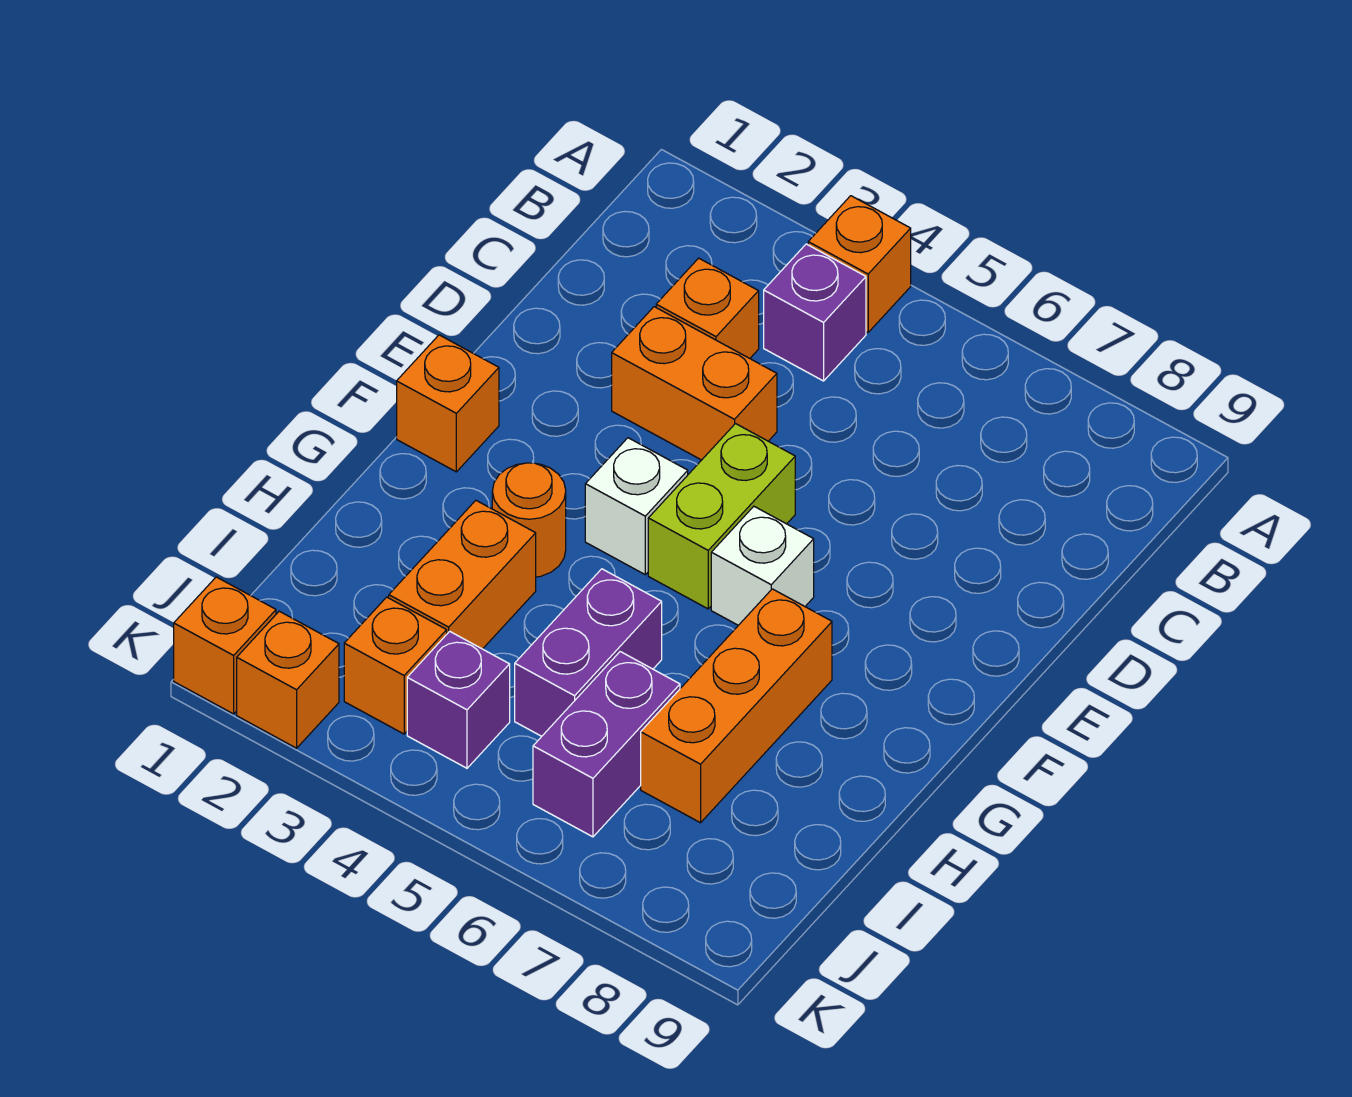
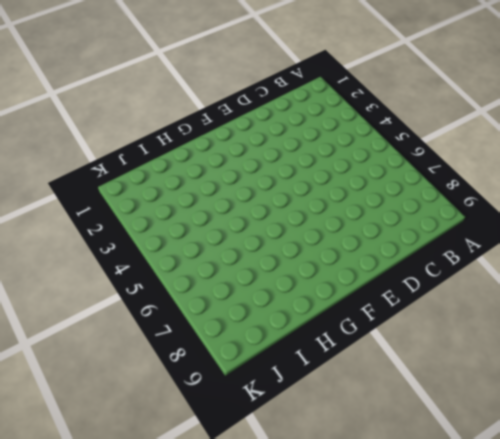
none -> orange 1x1 brick [808,196,911,332]
none -> purple 1x1 brick [764,244,866,381]
none -> orange 1x1 brick [656,258,759,358]

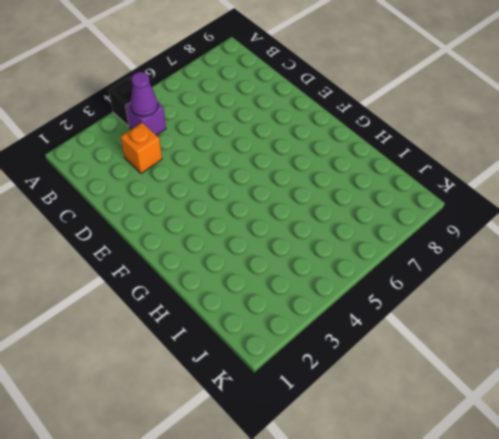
black 1x1 brick [109,77,133,126] -> orange 1x1 brick [808,196,911,332]
purple 1x1 cone [130,72,158,116] -> none
none -> orange 1x2 brick [612,307,777,460]
none -> lime 1x2 brick [648,424,795,609]
none -> orange 1x1 brick [397,335,499,472]

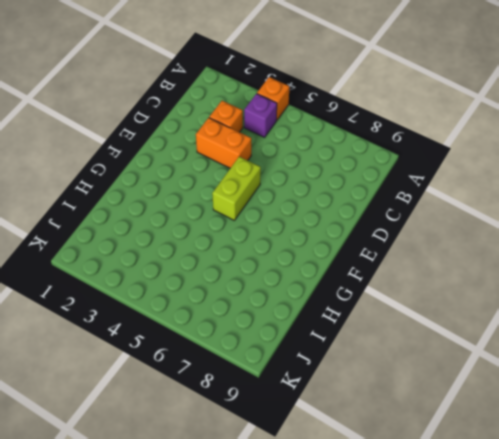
none -> orange 1x1 brick [397,335,499,472]
none -> white 1x1 brick [585,438,688,574]
none -> white 1x1 brick [711,506,814,625]

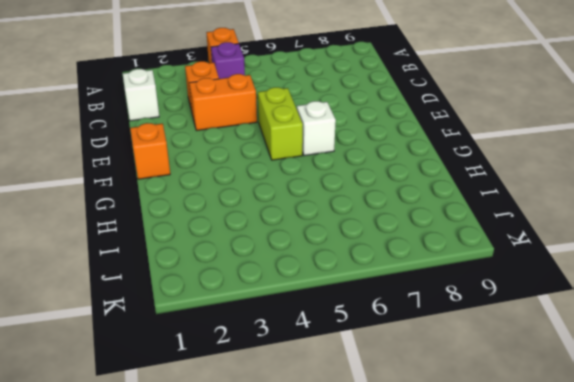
white 1x1 brick [123,69,159,121] -> white 1x1 brick moved to [585,438,688,574]
none -> orange 1x1 round brick [492,463,566,577]
none -> orange 1x3 brick [641,589,832,823]
none -> orange 1x2 brick [389,500,536,649]

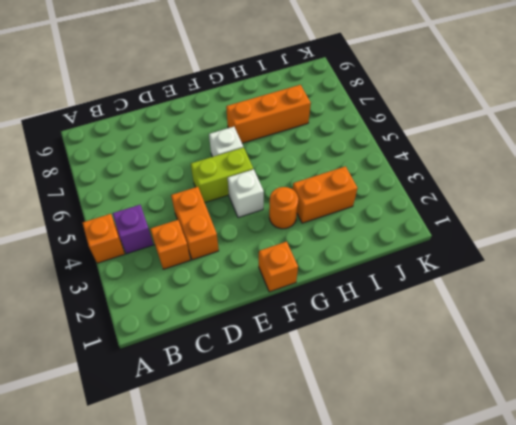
none -> purple 1x2 brick [515,569,662,736]
none -> purple 1x2 brick [533,652,680,837]
none -> orange 1x1 brick [344,597,447,734]

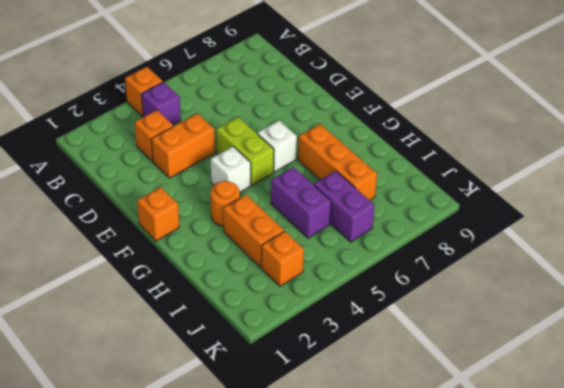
none -> purple 1x1 brick [407,631,510,768]
none -> orange 1x1 brick [174,577,276,714]
none -> orange 1x1 brick [237,611,339,748]

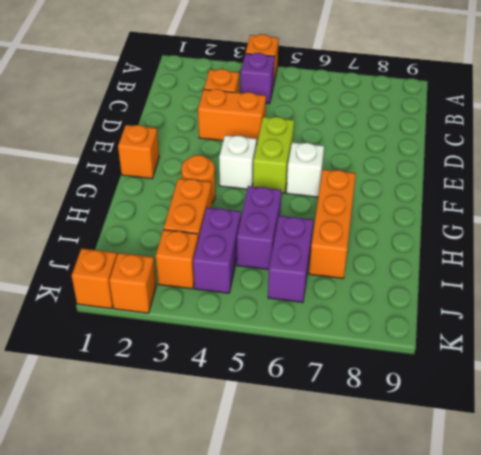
purple 1x2 brick [193,207,241,293] -> purple 1x1 brick [407,631,510,768]

